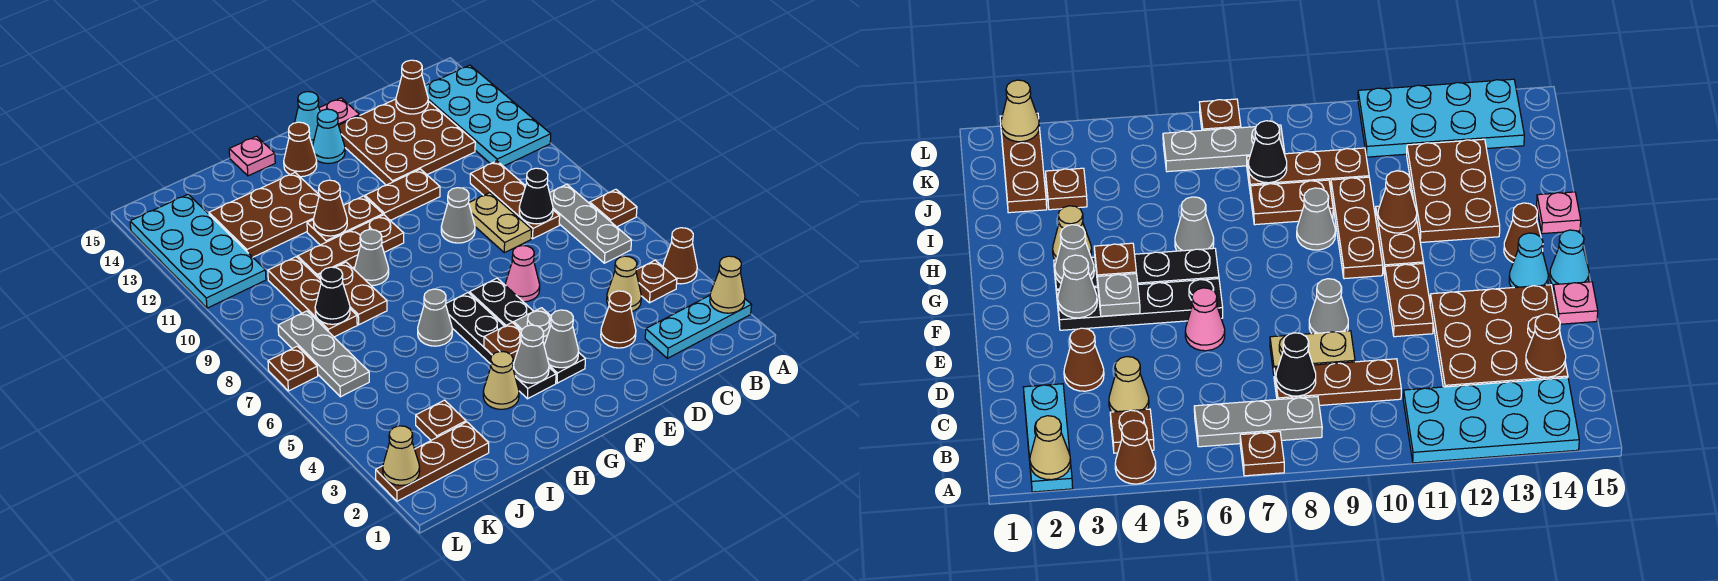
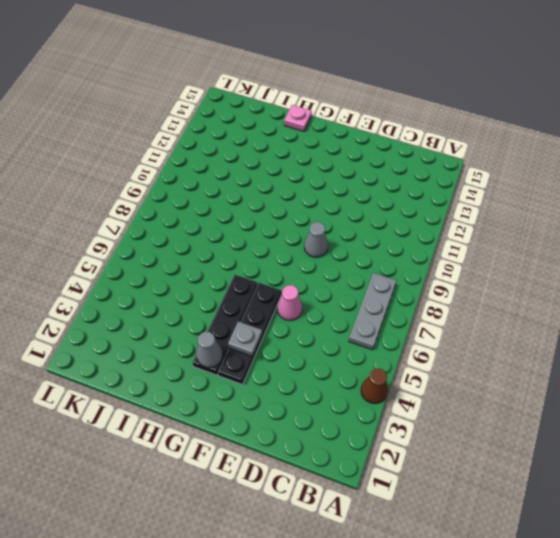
none -> cyan 1x3 plate [645,295,751,358]
none -> brown 1x1 plate [590,189,637,227]
none -> cyan 2x4 plate [425,65,551,166]
none -> brown 1x1 plate [636,260,677,303]

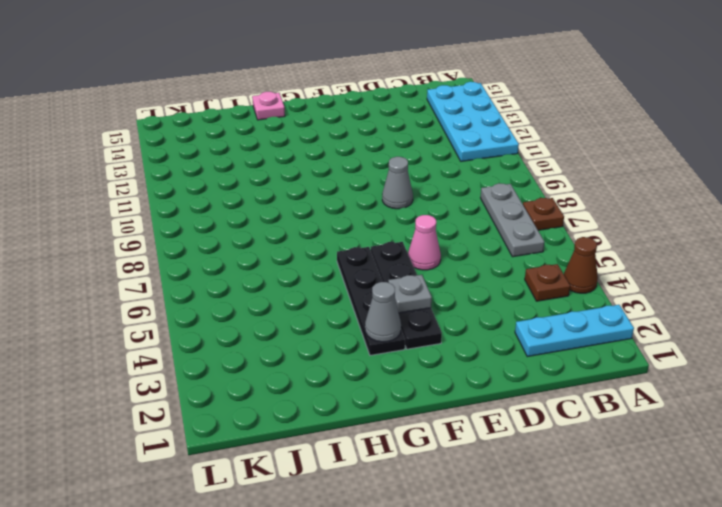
none -> tan 1x1 cone [607,256,641,311]
none -> brown 1x3 plate [470,161,560,239]
none -> brown 3x3 plate [339,99,475,185]
none -> brown 1x1 cone [601,291,636,348]

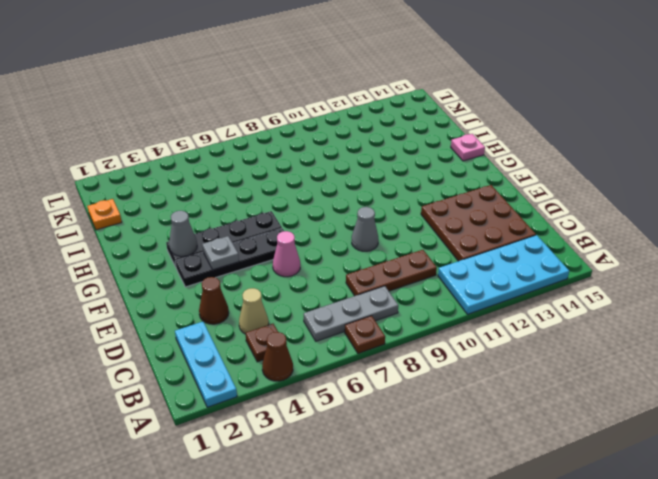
orange 1x1 plate [87,199,122,230] -> none
none -> tan 1x2 plate [469,193,532,253]
none -> brown 1x2 plate [365,169,440,220]
none -> pink 1x1 plate [319,98,360,125]
none -> cyan 1x1 cone [312,109,345,164]

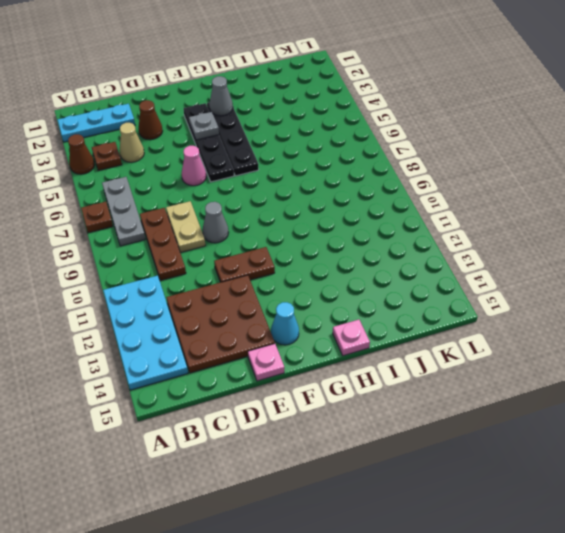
none -> cyan 1x1 cone [295,92,320,145]
none -> brown 1x3 plate [298,215,404,277]
none -> brown 1x2 plate [307,196,383,245]
none -> brown 1x1 cone [284,122,317,177]

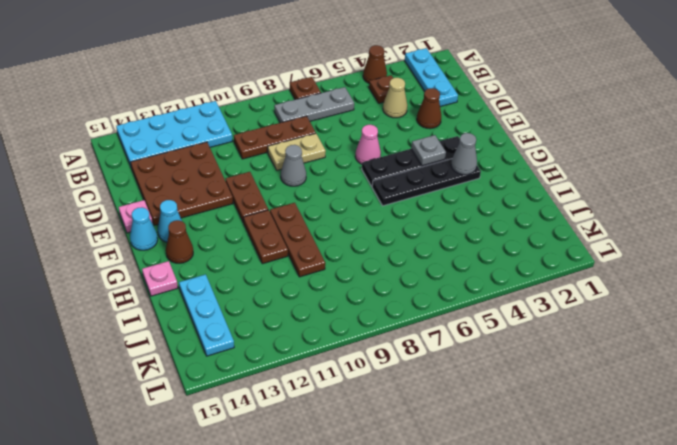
cyan 1x3 plate [179,274,234,356] -> cyan 2x4 plate [130,194,266,308]
none -> tan 1x1 cone [483,351,519,409]
none -> grey 1x1 cone [418,289,452,346]
none -> grey 1x1 cone [354,229,389,286]
none -> brown 2x3 plate [209,173,319,257]

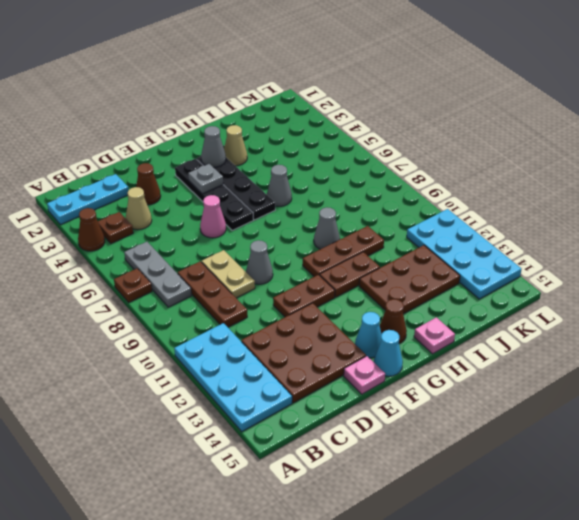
none -> brown 1x2 plate [318,262,387,325]
none -> brown 1x3 plate [376,422,489,501]
none -> brown 1x1 plate [416,400,466,440]
none -> brown 1x3 plate [268,257,357,337]

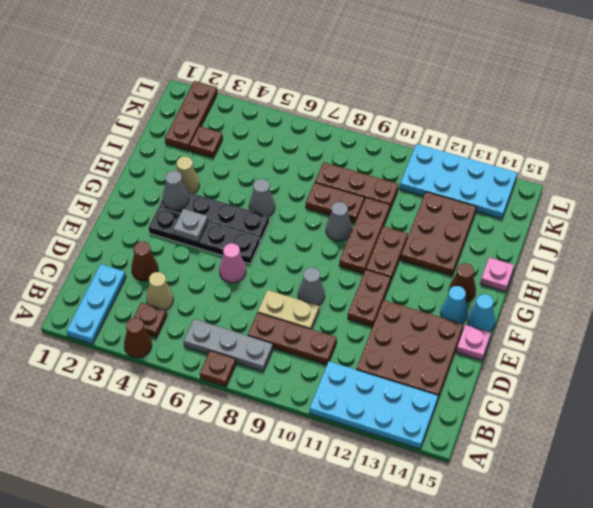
none -> grey 1x3 plate [278,311,369,397]
none -> brown 1x1 plate [268,346,318,391]
none -> tan 1x1 cone [710,256,745,313]
none -> black 1x1 cone [519,168,553,224]

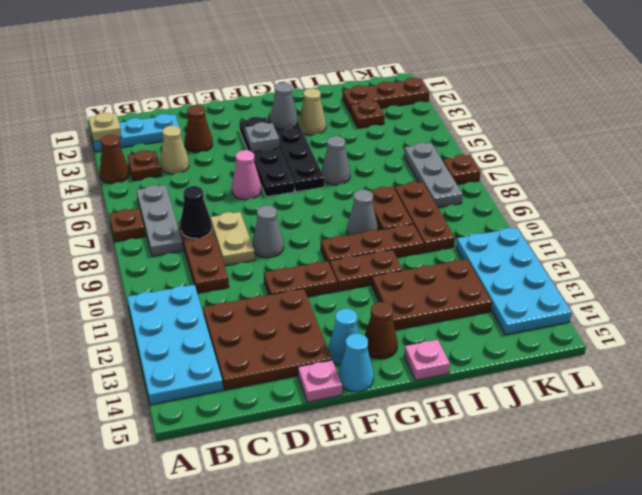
tan 1x1 plate [89,113,121,142] -> tan 1x1 cone [710,256,745,313]
none -> brown 1x1 cone [396,60,428,114]
none -> grey 1x1 cone [544,310,579,368]
none -> brown 1x1 plate [484,323,522,363]
none -> brown 1x1 cone [313,180,347,236]

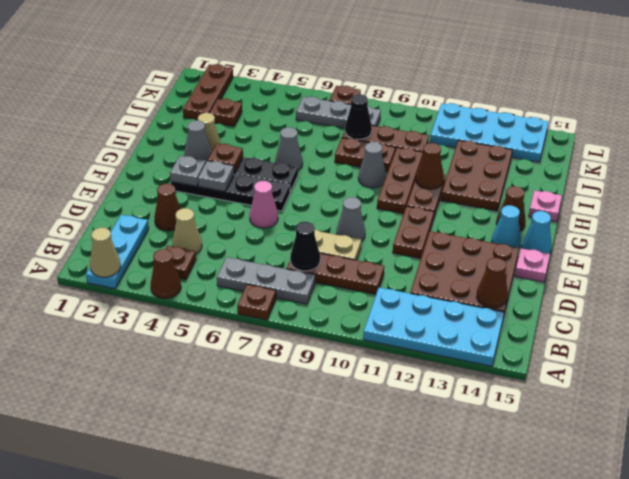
grey 1x1 plate [170,156,206,186] -> grey 1x1 cone [544,310,579,368]
none -> tan 1x1 cone [383,426,420,485]

